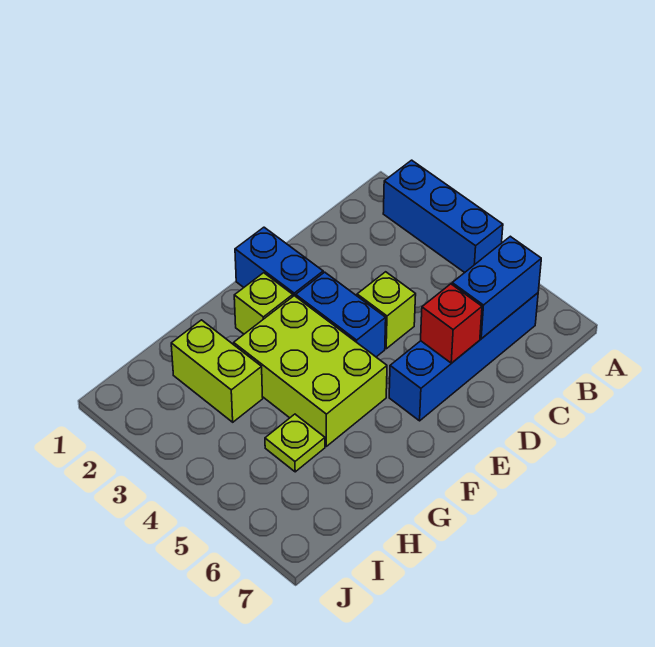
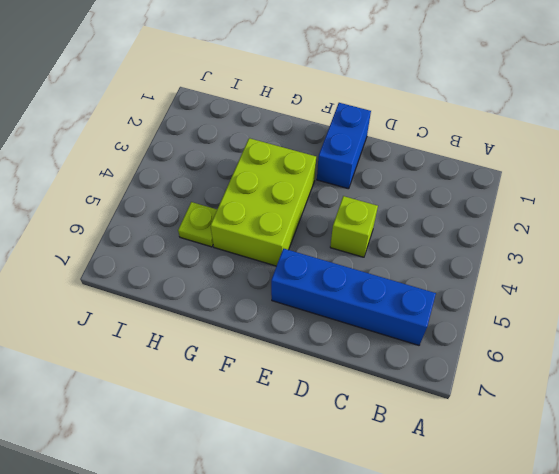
none -> blue 1x3 brick [383,160,503,273]
none -> blue 1x2 brick [296,272,386,357]

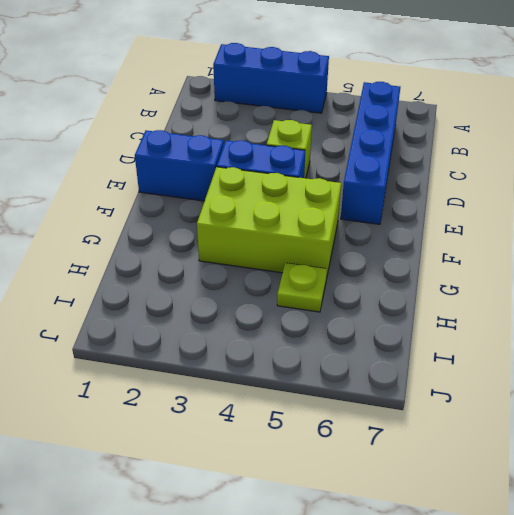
none -> lime 1x1 brick [234,273,293,334]
none -> lime 1x2 brick [171,320,263,422]

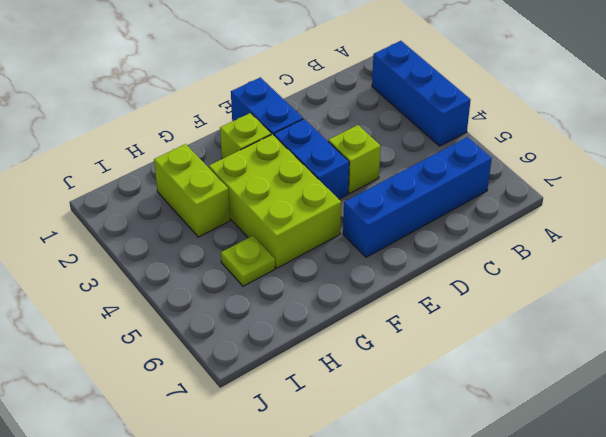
none -> blue 1x2 brick [452,236,541,339]
none -> red 1x1 brick [421,284,482,363]

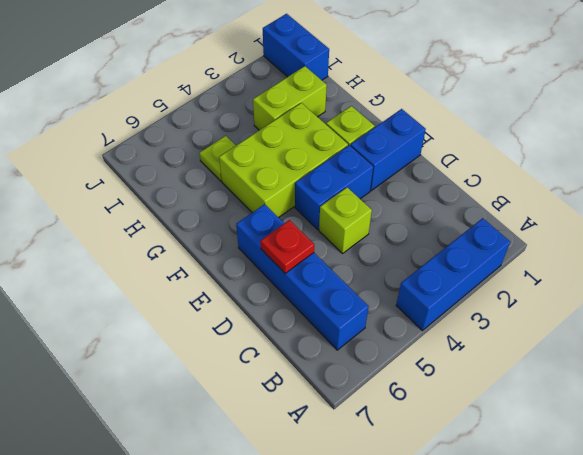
red 1x1 plate [260,220,314,274] -> red 1x1 brick [421,284,482,363]
blue 1x2 brick [263,14,329,80] -> blue 1x2 brick moved to [452,236,541,339]

